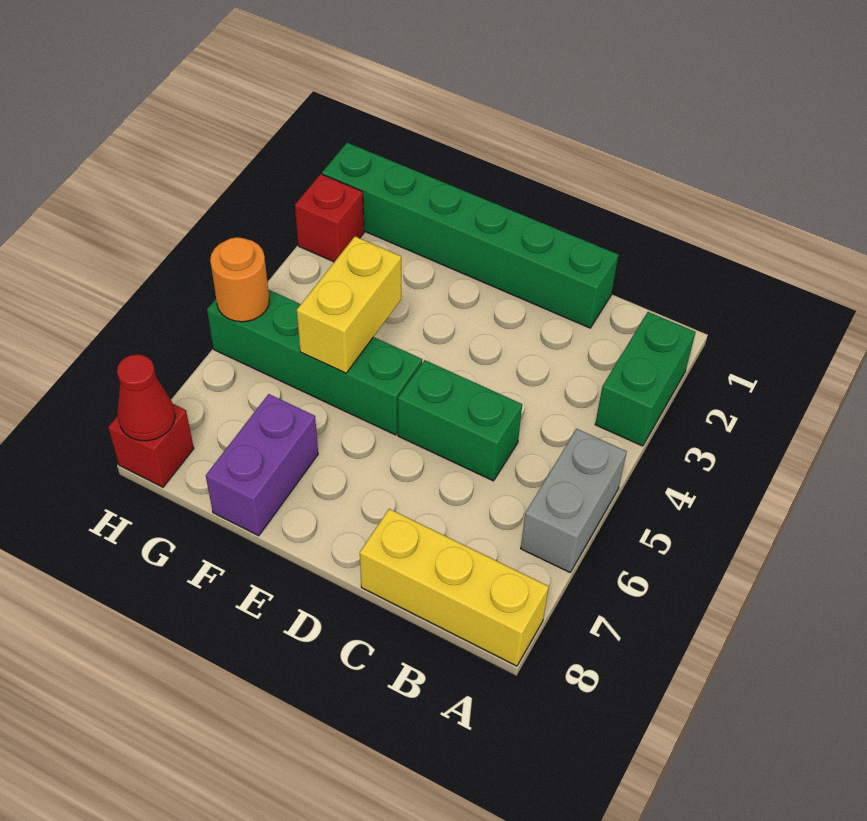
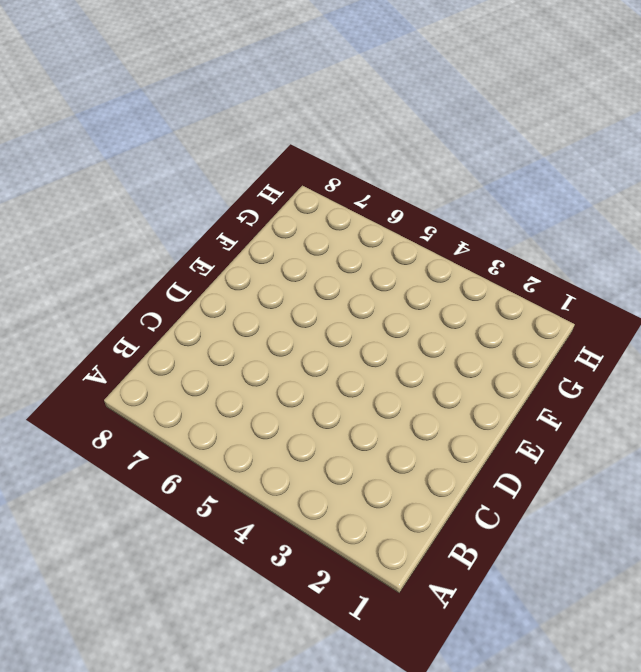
none -> green 1x2 brick [595,312,696,446]
none -> grey 1x2 brick [521,429,627,572]
none -> yellow 1x3 brick [360,509,549,666]

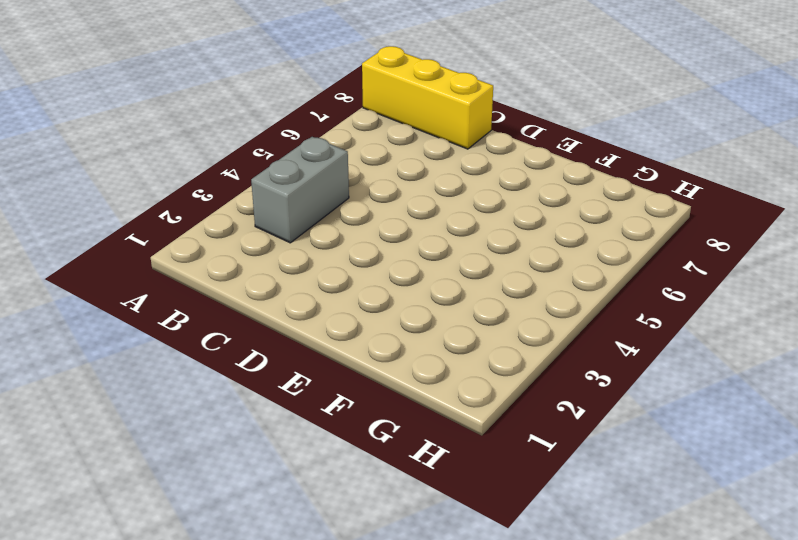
grey 1x2 brick [251,137,349,243] -> grey 1x2 brick moved to [521,429,627,572]
none -> green 1x2 brick [595,312,696,446]
none -> green 1x6 brick [322,143,618,328]
none -> green 1x2 brick [398,360,522,481]

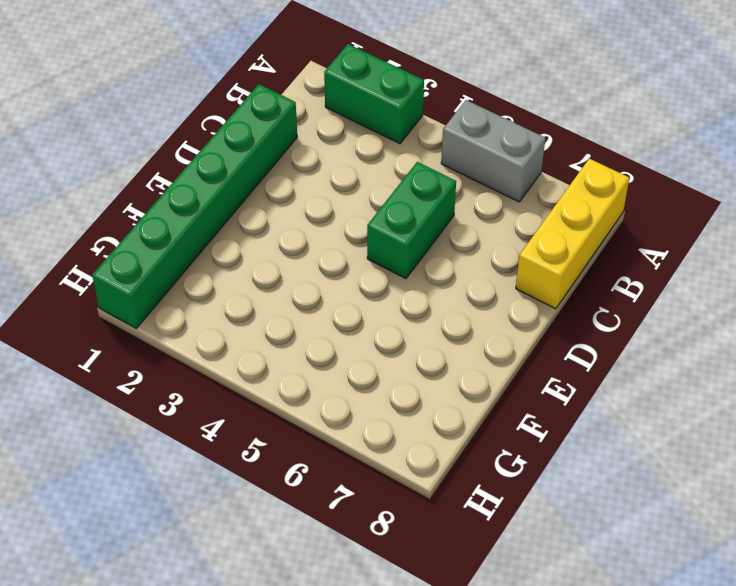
none -> green 1x4 brick [207,290,422,435]
none -> purple 1x2 brick [206,394,318,536]
none -> red 1x1 brick [295,174,364,262]

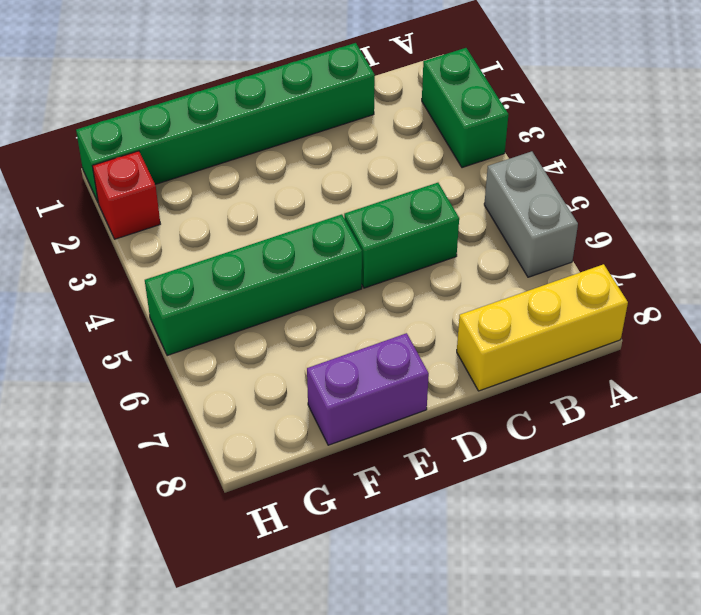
purple 1x2 brick [307,333,429,445] -> purple 1x2 brick turned to [206,394,318,536]
none -> red 1x1 brick [108,404,194,487]
none -> yellow 1x2 brick [297,236,401,373]
none -> orange 1x1 round brick [210,237,269,322]

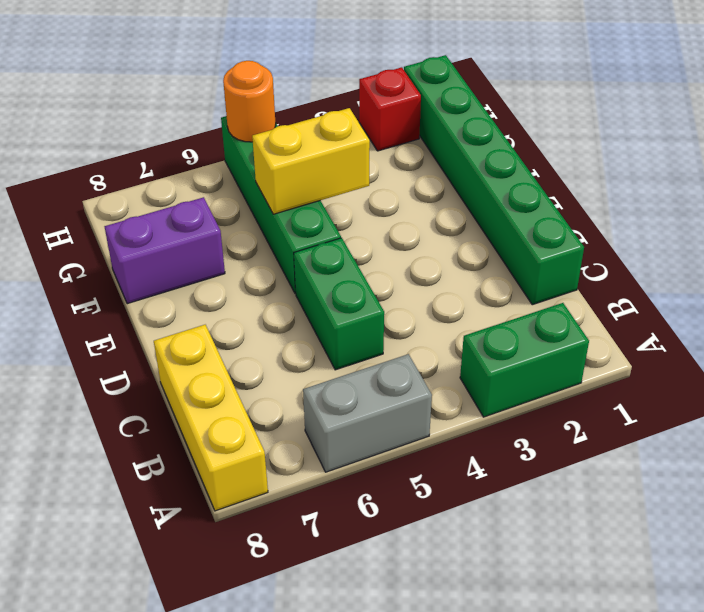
none -> red 1x1 brick [108,404,194,487]
none -> red 1x1 cone [117,354,175,441]

